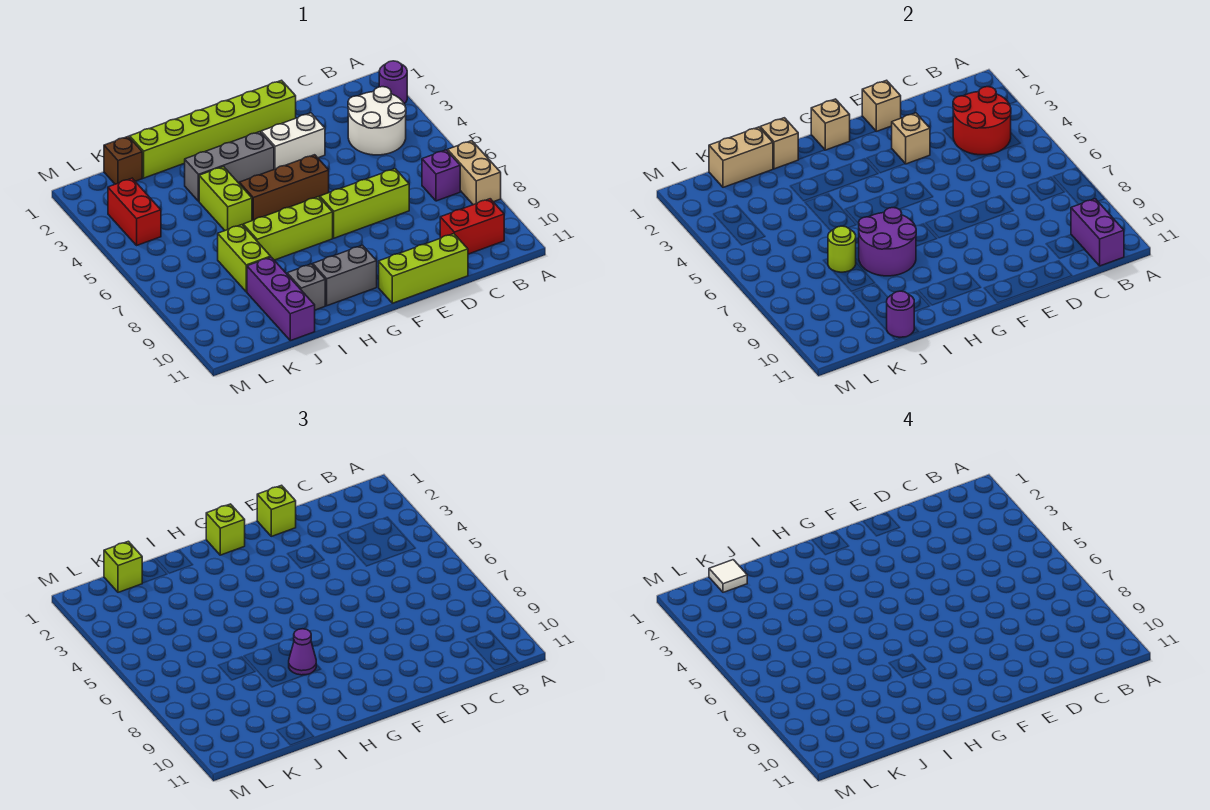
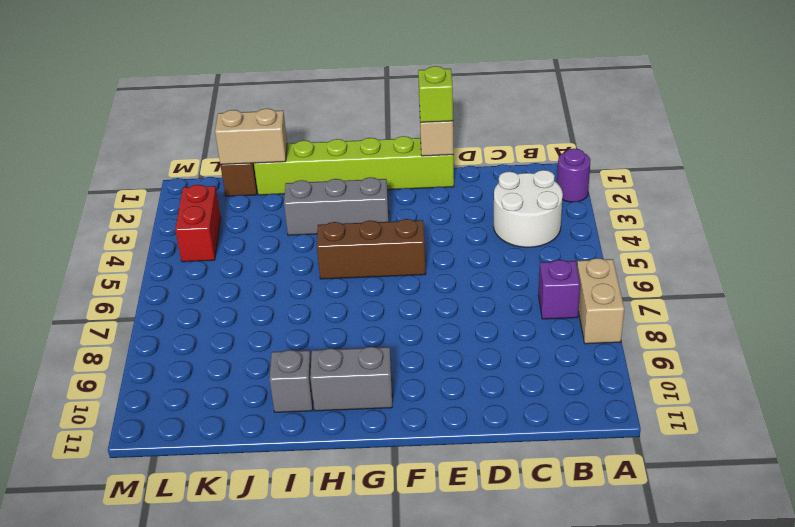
none -> red 1x2 brick [440,199,504,254]
none -> lime 1x3 brick [320,169,409,238]
none -> lime 1x3 brick [379,234,468,303]
none -> white 1x2 brick [261,113,325,169]

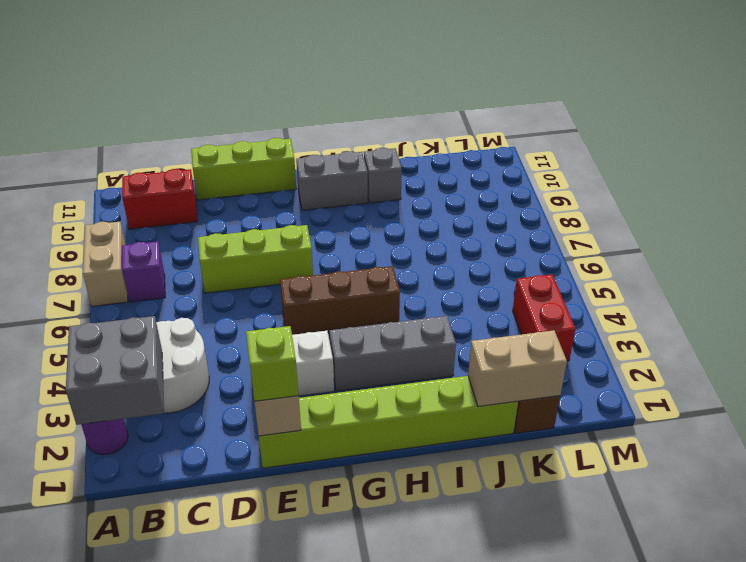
grey 2x2 brick [66,316,164,425] -> red 2x2 round brick [953,87,1011,155]
none -> lime 1x3 brick [243,197,333,260]
none -> lime 1x2 brick [199,167,252,230]
none -> lime 1x2 brick [218,225,271,292]
none -> purple 1x3 brick [247,257,315,341]

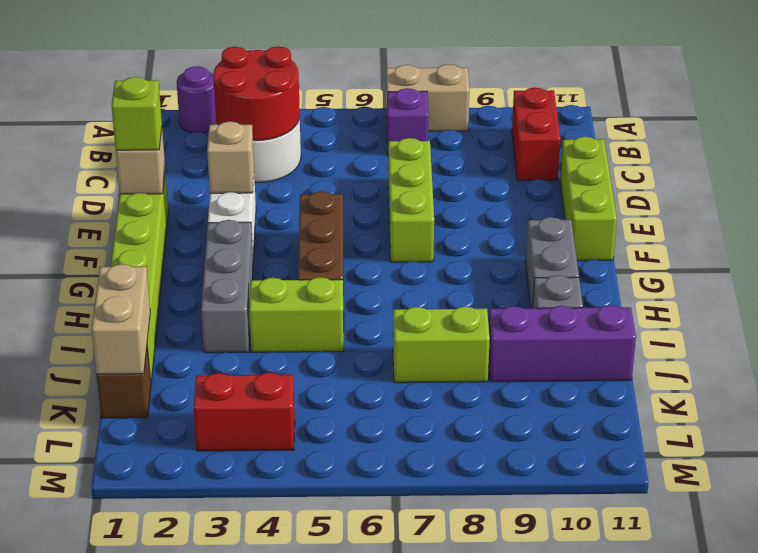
none -> lime 1x3 brick [243,197,333,260]
none -> purple 1x2 brick [1071,199,1124,266]
none -> tan 1x1 brick [811,99,850,150]
none -> purple 2x2 round brick [859,208,916,276]

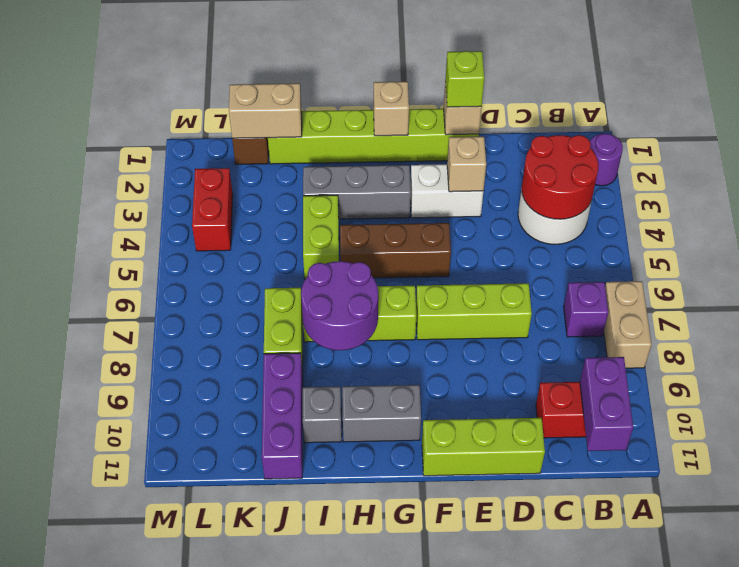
none -> tan 1x1 brick [760,118,798,169]
none -> lime 1x1 round brick [828,226,856,272]
none -> purple 1x1 round brick [887,291,914,337]
none -> lime 1x1 brick [206,504,245,555]

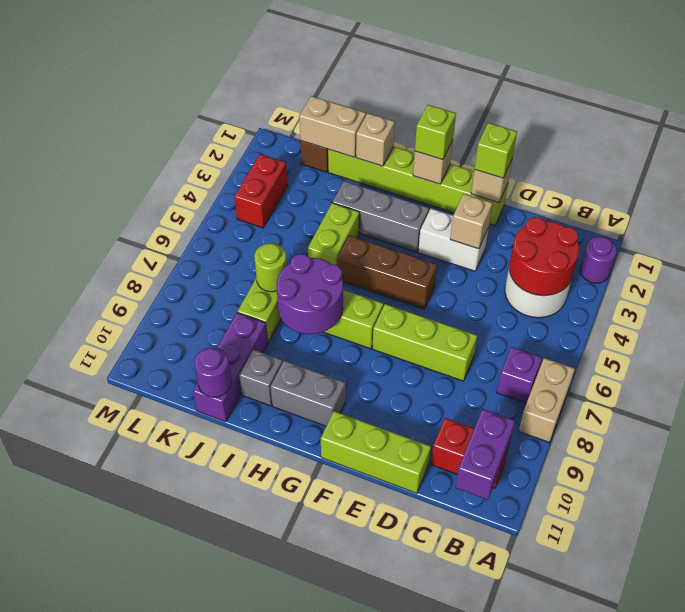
none -> purple 1x1 cone [289,629,316,675]
none -> lime 1x1 brick [104,541,142,592]
none -> white 1x1 tile [709,560,747,592]

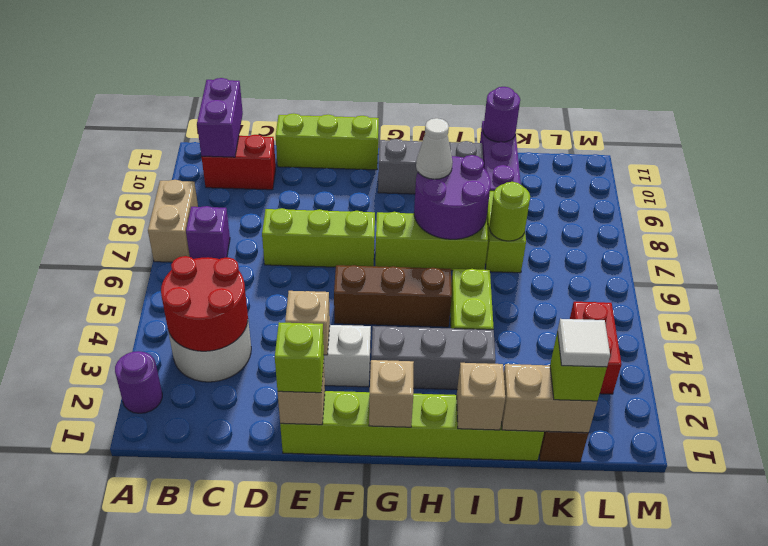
white 1x1 cone [416,118,452,179] -> purple 1x1 cone [289,629,316,675]
none -> lime 1x1 brick [206,504,245,555]

